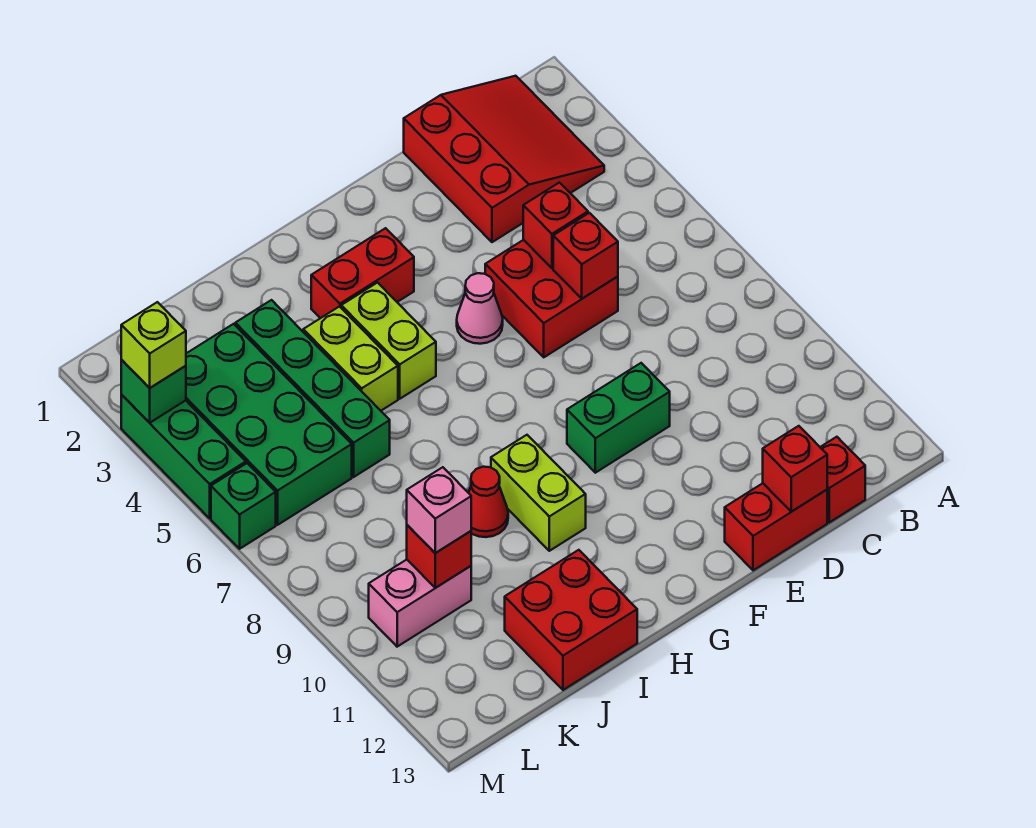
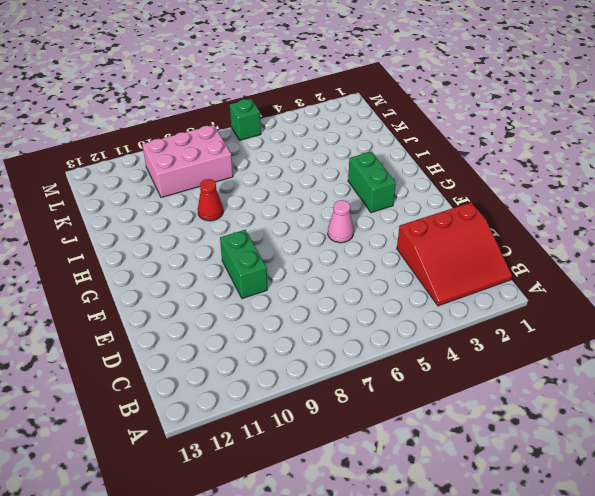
green 1x2 brick [348,152,396,213] -> red 1x2 brick [311,228,414,318]
pink 2x3 brick [142,125,233,198] -> pink 1x2 brick [369,560,471,647]
none -> red 1x1 brick [820,437,865,522]
none -> red 2x2 brick [485,240,618,357]
none -> red 1x2 brick [725,483,827,570]

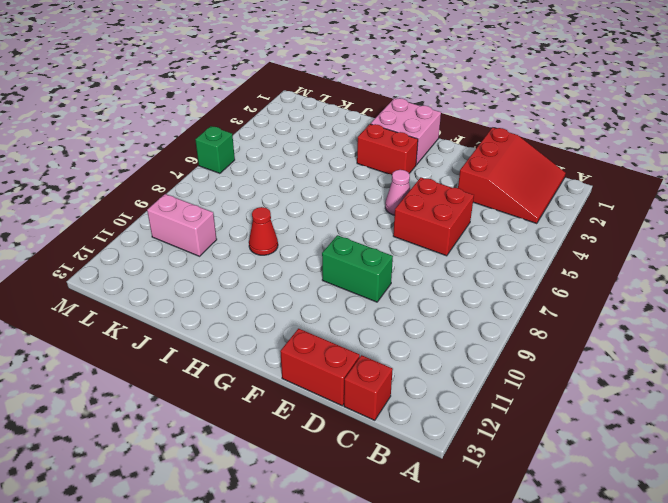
pink 2x2 brick [371,98,441,165] -> none
none -> lime 1x2 brick [341,283,436,399]
none -> lime 1x2 brick [491,435,586,551]
none -> lime 1x2 brick [303,307,398,411]

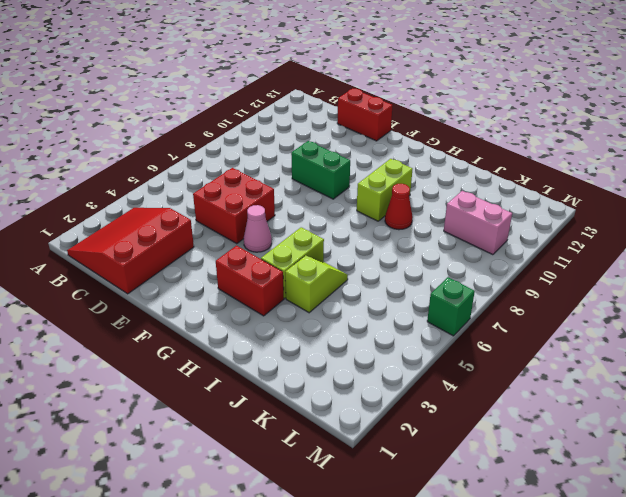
lime 1x2 slope [285,255,348,313] -> lime 1x2 brick [303,307,398,411]
none -> red 1x1 brick [820,437,865,522]
none -> red 2x2 brick [505,550,637,690]
none -> green 1x4 brick [235,300,390,477]

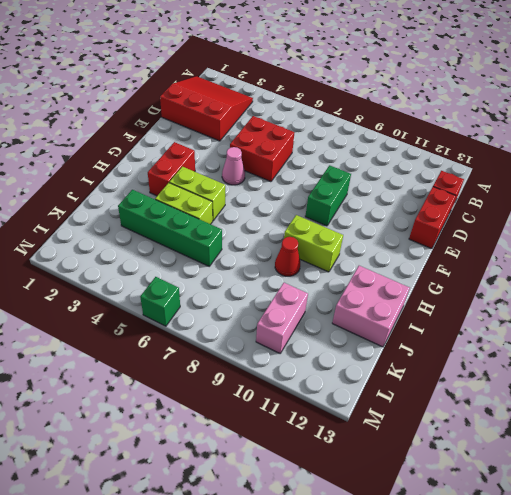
pink 2x2 brick [332,266,410,347] -> red 2x2 brick [505,550,637,690]
none -> green 2x4 brick [186,324,352,525]
none -> green 1x3 brick [121,395,246,518]
none -> red 1x1 brick [523,183,588,268]

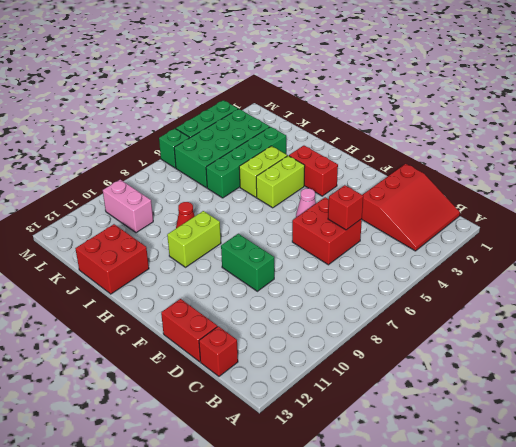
none -> red 1x1 brick [553,213,618,299]
none -> red 1x1 brick [763,426,827,512]
none -> red 1x1 brick [407,525,471,588]

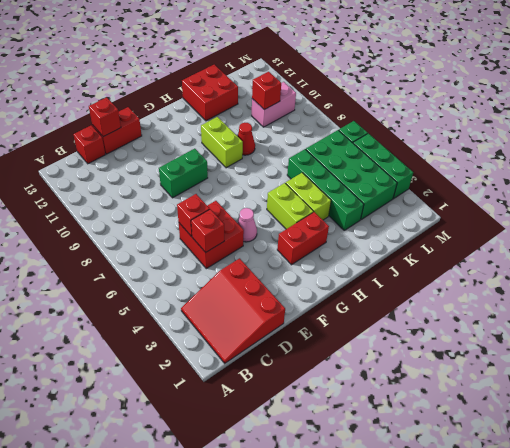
none -> green 1x1 brick [121,360,186,423]
none -> pink 1x1 brick [407,467,471,553]
none -> lime 1x1 brick [121,302,186,388]

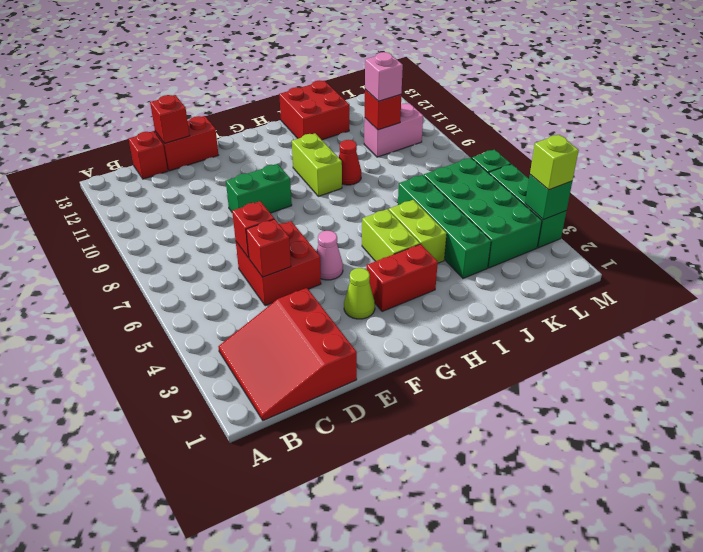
lime 1x1 cone [344,268,375,319] -> none

